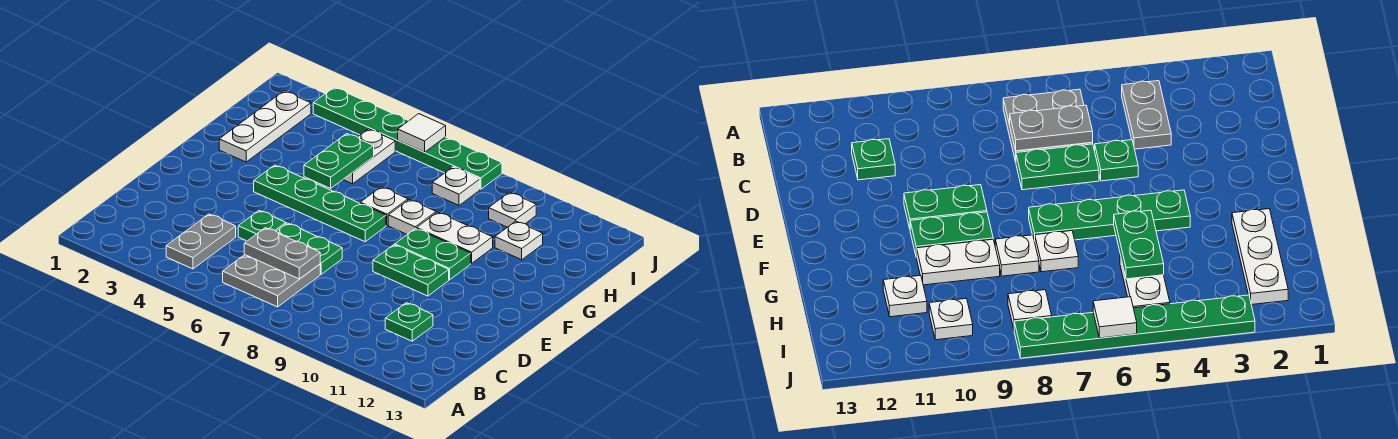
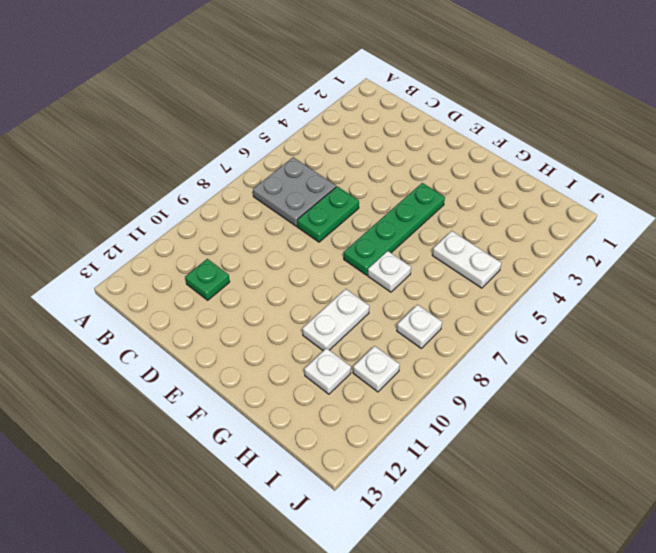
none -> grey 1x2 plate [166,214,236,269]
none -> green 1x1 plate [238,210,286,241]
none -> green 1x2 plate [373,245,449,296]

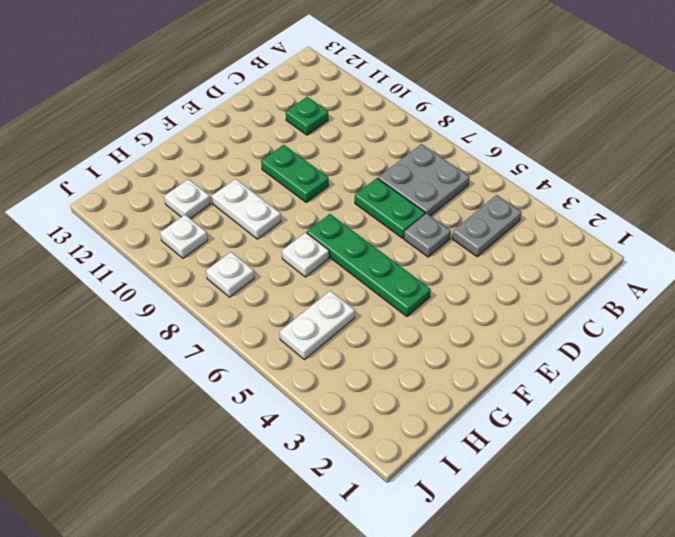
grey 1x1 plate [404,213,451,257] -> green 1x1 plate [238,210,286,241]
none -> green 1x2 plate [395,228,471,280]
none -> white 1x3 plate [219,91,311,162]
none -> white 1x1 plate [388,200,436,234]

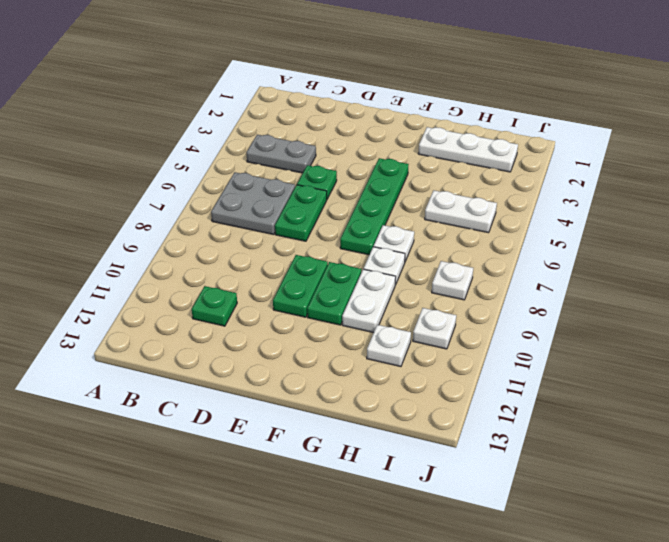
none -> green 1x6 plate [313,87,502,189]
none -> grey 1x2 plate [244,228,320,279]
none -> green 1x2 plate [304,134,374,188]

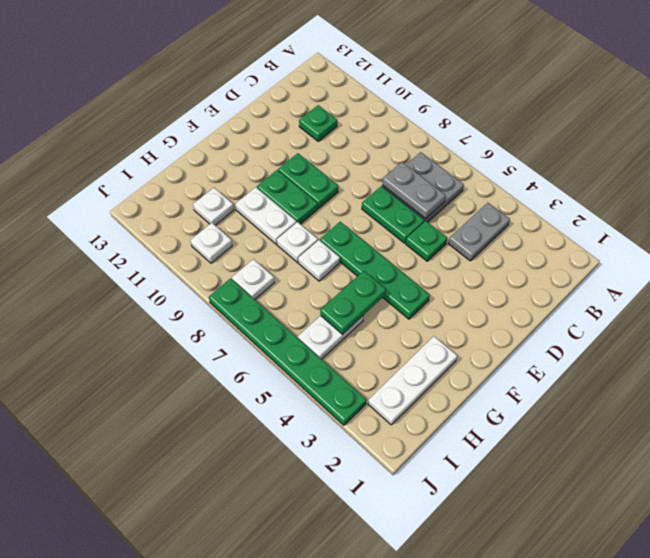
none -> white 1x1 tile [398,114,446,152]

